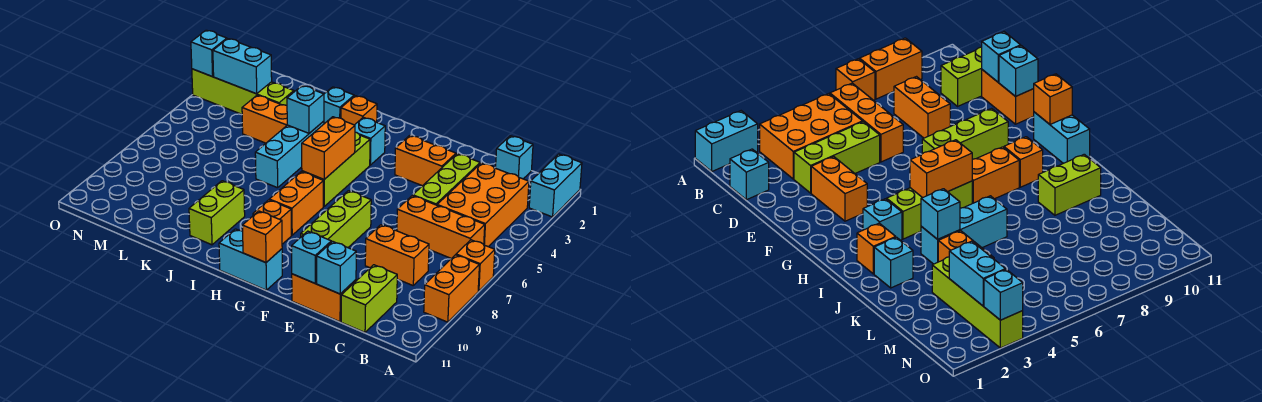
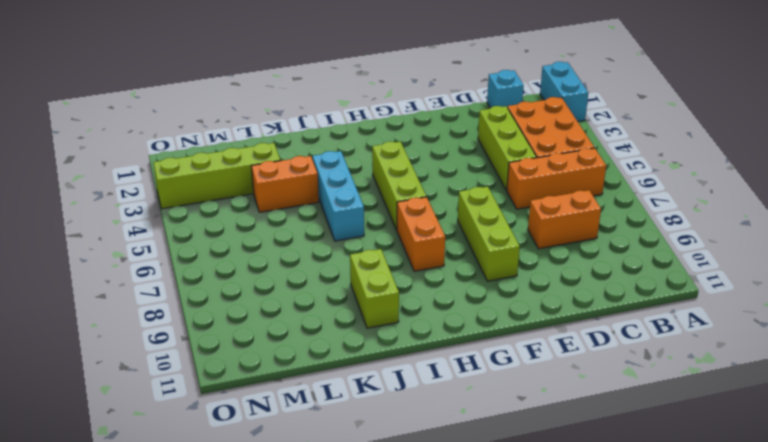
none -> orange 1x1 brick [456,240,495,291]
none -> orange 1x2 brick [424,255,479,322]
none -> lime 1x2 brick [341,265,398,332]
none -> orange 1x2 brick [292,274,356,322]

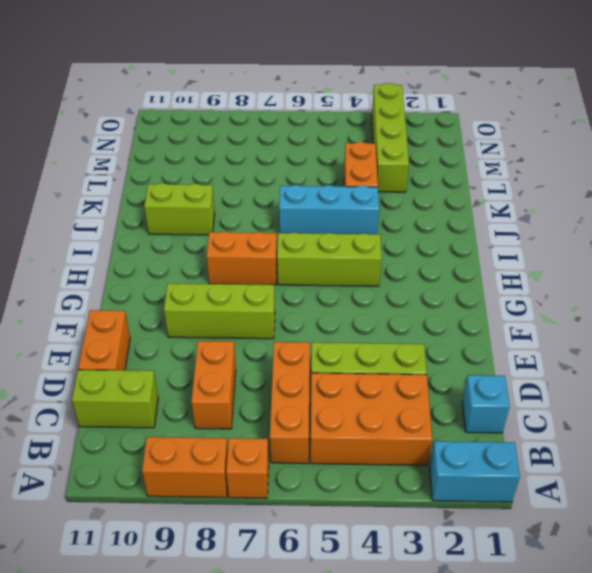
none -> orange 1x2 brick [395,136,456,186]
none -> cyan 1x2 brick [219,229,282,290]
none -> cyan 1x1 brick [355,117,385,165]
none -> orange 1x1 brick [253,200,291,244]

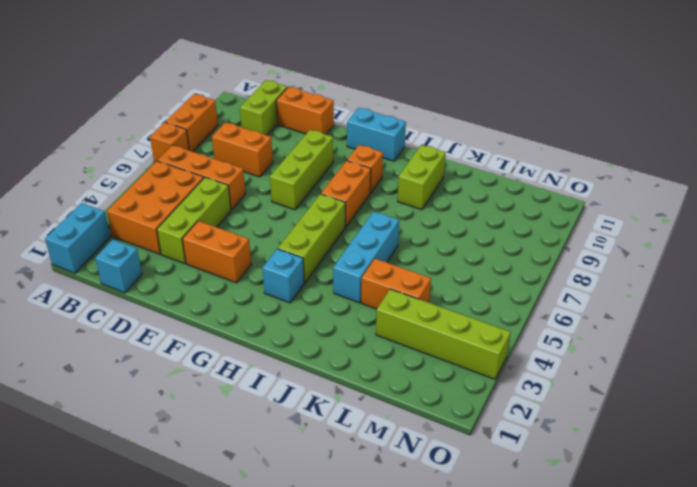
none -> orange 1x1 brick [341,96,377,125]
none -> cyan 1x1 brick [324,87,354,124]
none -> cyan 1x1 brick [317,241,356,294]
none -> cyan 1x1 brick [292,231,331,283]

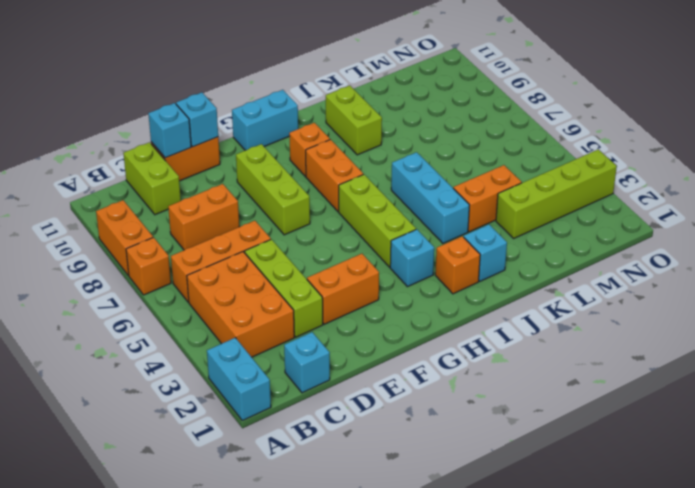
none -> orange 1x1 brick [242,211,282,263]
none -> orange 1x2 brick [302,117,355,179]
none -> cyan 1x1 brick [287,86,324,133]
none -> cyan 1x2 brick [213,39,272,94]

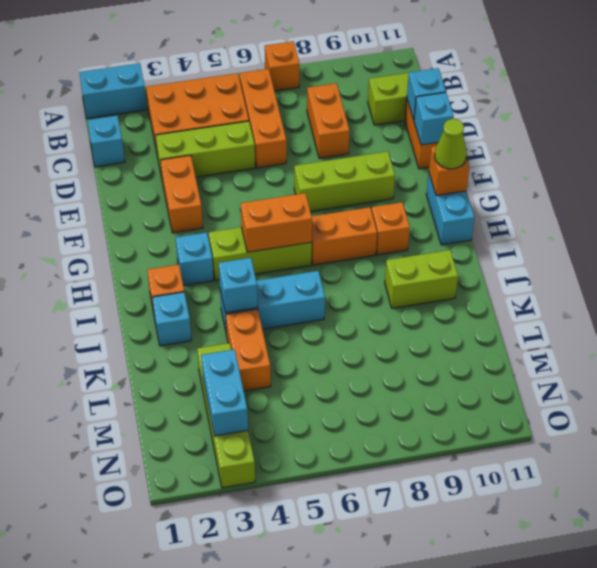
lime 1x1 cone [435,119,467,169] -> none
none -> orange 1x2 brick [424,255,479,322]
none -> cyan 1x1 brick [191,30,227,76]

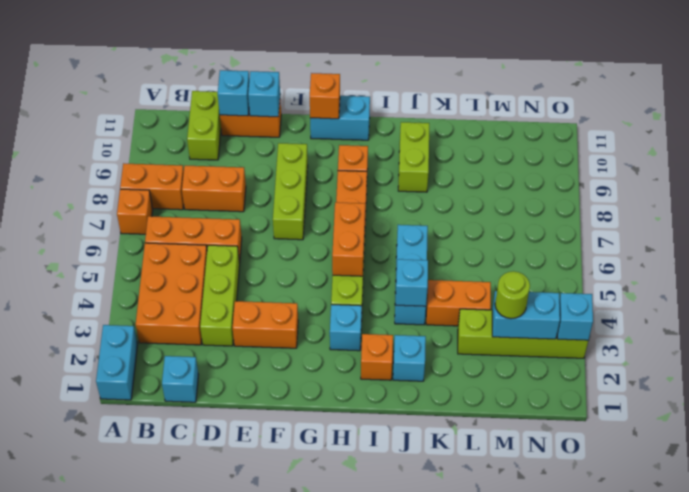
orange 1x2 brick [120,163,184,210] -> orange 1x2 brick turned to [424,255,479,322]
lime 1x1 round brick [495,271,530,319] -> none

